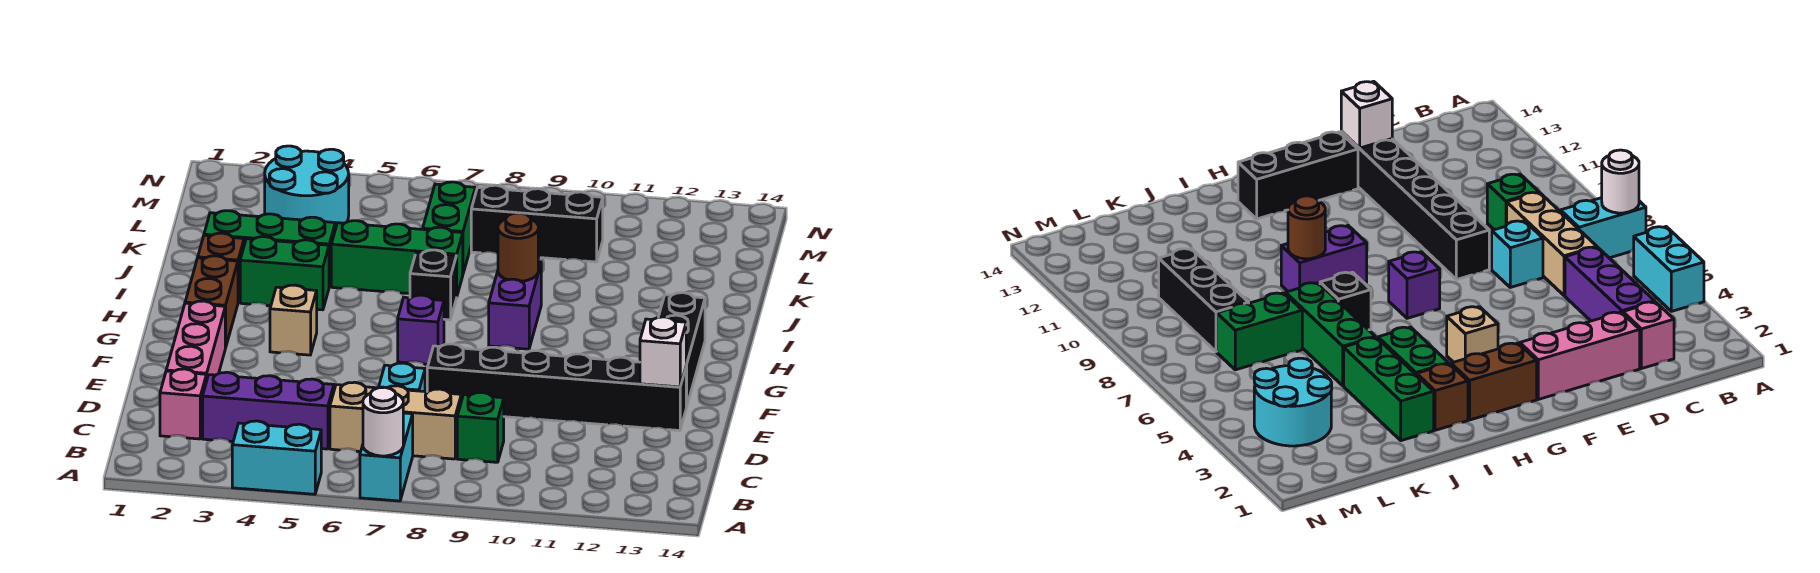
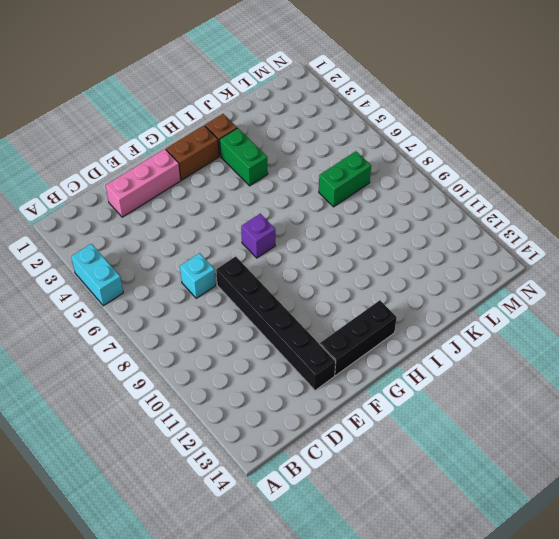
none -> cyan 1x2 brick [360,413,413,501]
none -> pink 1x1 brick [160,369,206,439]
none -> purple 1x3 brick [203,372,334,449]

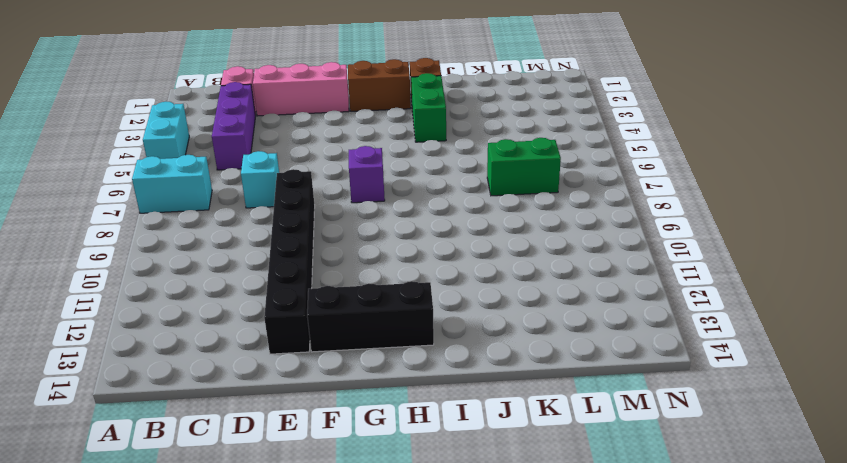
none -> tan 1x3 brick [330,382,461,459]
none -> green 1x1 brick [457,392,504,462]
none -> tan 1x1 brick [270,285,317,355]

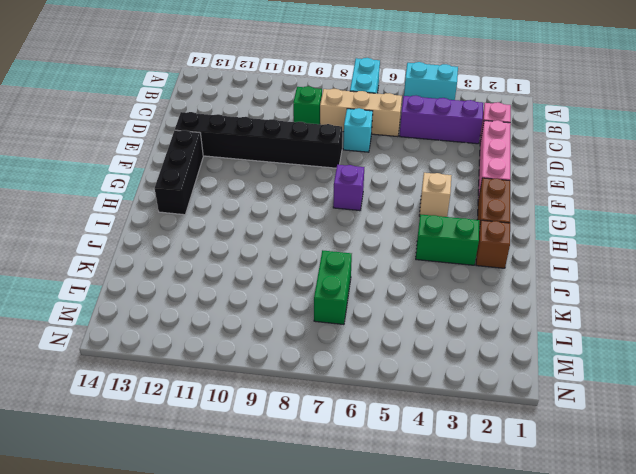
none -> purple 1x2 brick [488,262,541,349]
none -> black 1x1 brick [410,250,457,320]
none -> green 1x3 brick [204,211,335,286]

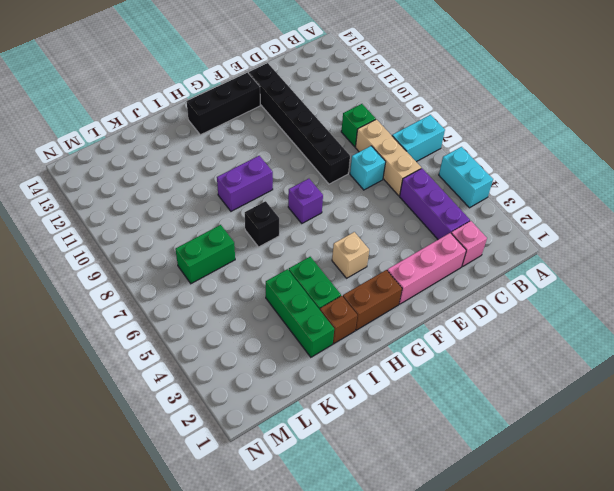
none -> green 1x3 brick [331,221,463,295]
none -> cyan 2x2 round brick [265,146,349,229]
none -> black 1x3 brick [471,185,603,262]

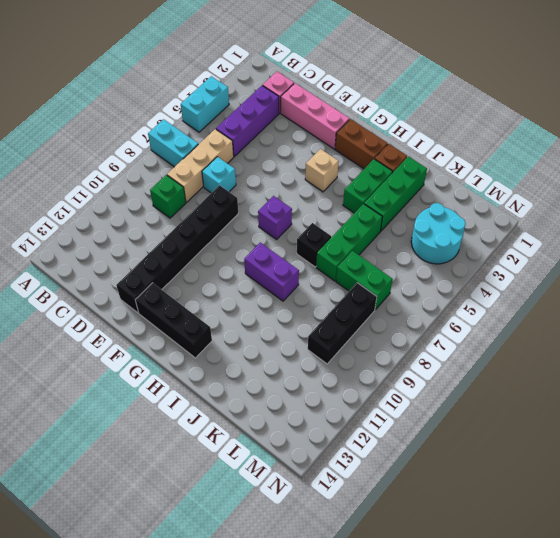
none -> white 1x1 round brick [363,387,403,456]
none -> white 1x1 brick [640,317,686,387]
none -> brown 1x1 round brick [498,213,538,281]

